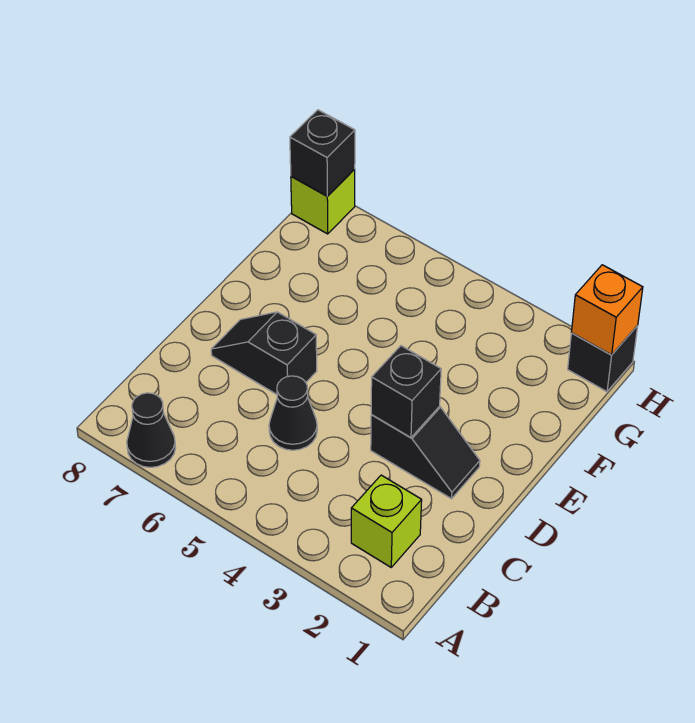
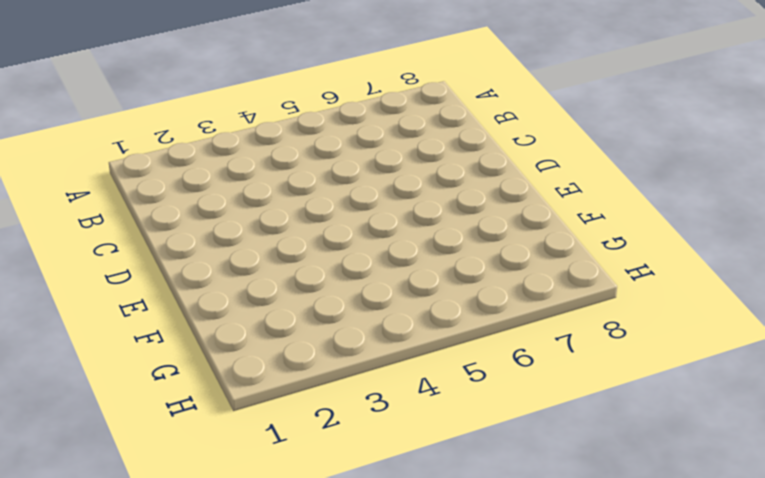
none -> black 1x1 cone [127,393,175,467]
none -> lime 1x1 brick [351,475,422,567]

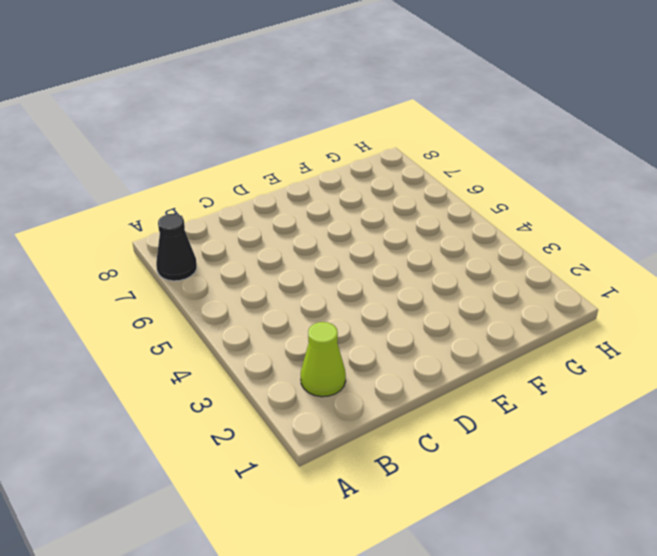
lime 1x1 cone [301,322,346,397] -> lime 1x1 brick [351,475,422,567]
none -> black 1x1 cone [269,376,317,450]
none -> black 1x2 slope [371,406,480,499]

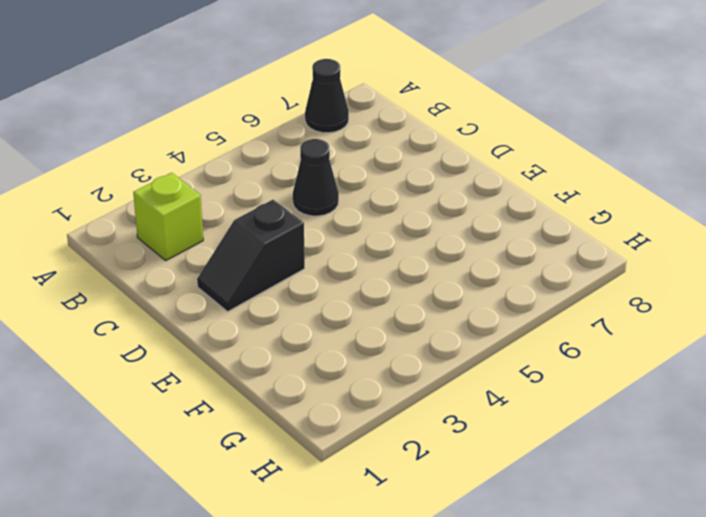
none -> black 1x2 slope [211,312,317,394]
none -> black 1x1 brick [568,326,638,392]

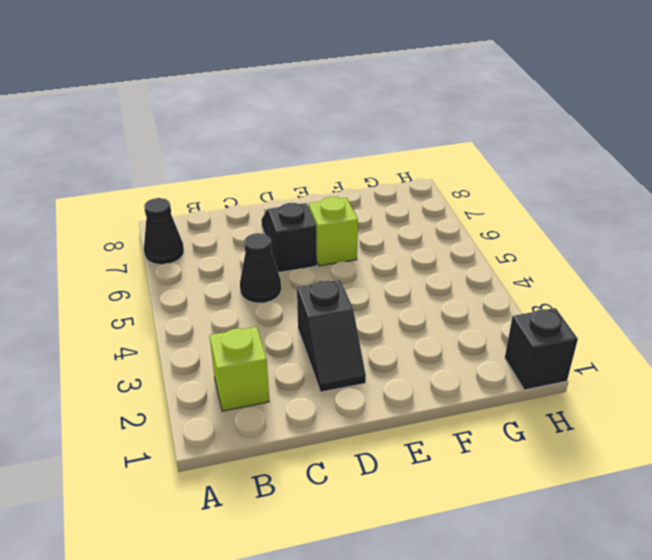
lime 1x1 brick [309,197,358,266] -> lime 1x1 brick moved to [291,169,355,234]
none -> black 1x1 brick [371,346,441,438]
none -> orange 1x1 brick [571,265,643,355]

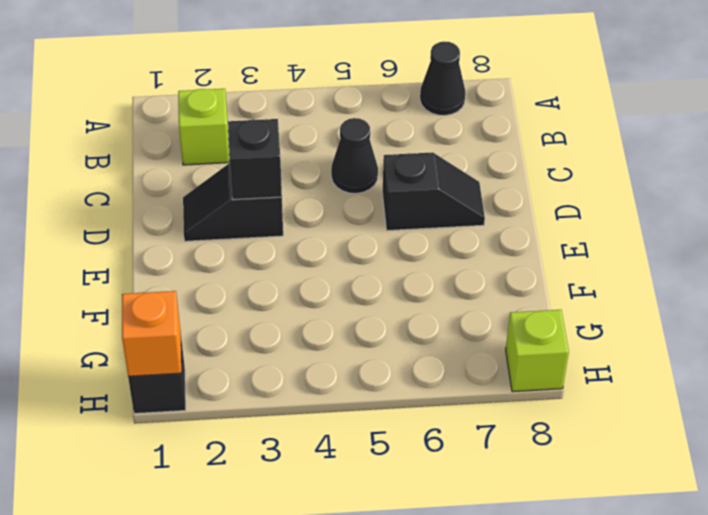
none -> black 1x1 brick [290,110,355,196]

